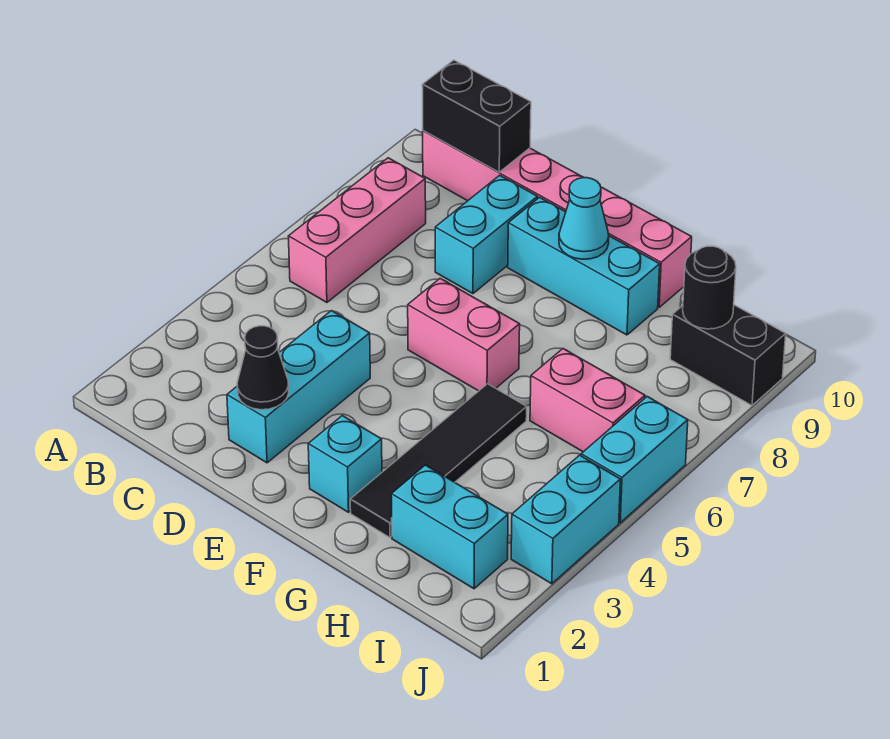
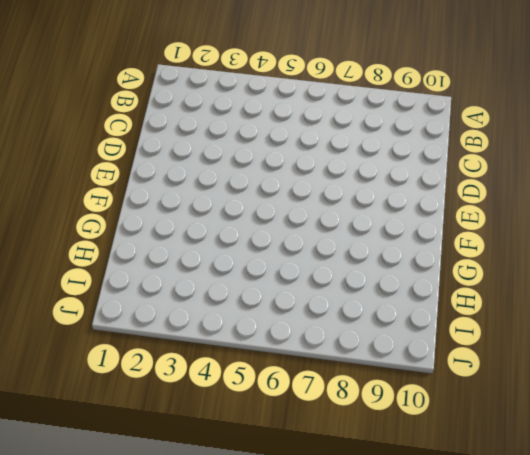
none -> pink 1x3 brick [288,158,426,302]
none -> pink 1x6 brick [423,131,692,307]
none -> cyan 1x3 brick [227,311,370,463]

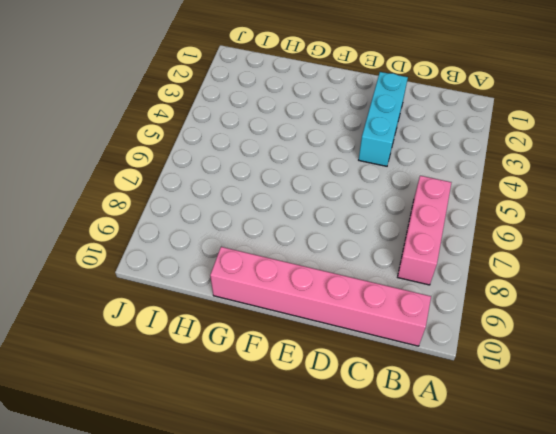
none -> cyan 1x2 brick [435,175,538,294]
none -> pink 1x2 brick [408,279,520,391]
none -> cyan 1x3 brick [508,197,660,335]

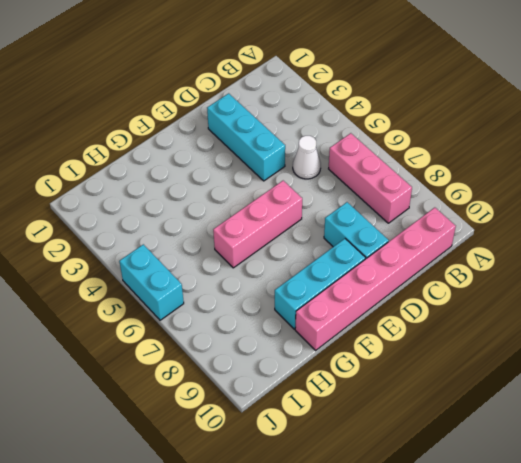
white 1x1 cone [293,136,321,179] -> none
pink 1x3 brick [213,181,302,268] -> pink 1x2 brick [408,279,520,391]
none -> cyan 1x1 brick [308,416,382,512]
none -> black 1x4 tile [350,384,527,537]
none -> cyan 1x2 brick [391,465,508,589]

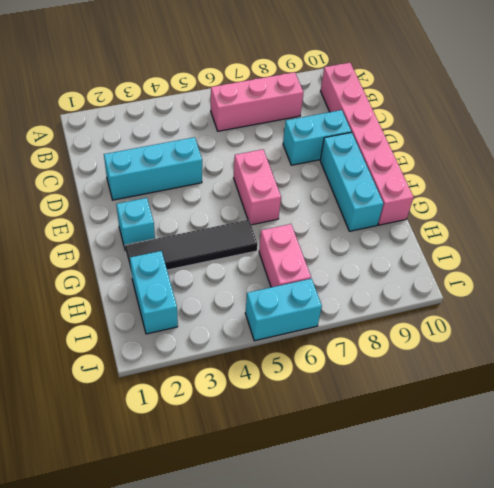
none -> black 1x2 brick [670,305,786,405]
none -> cyan 1x2 brick [511,455,620,584]
none -> black 1x2 brick [422,60,531,172]

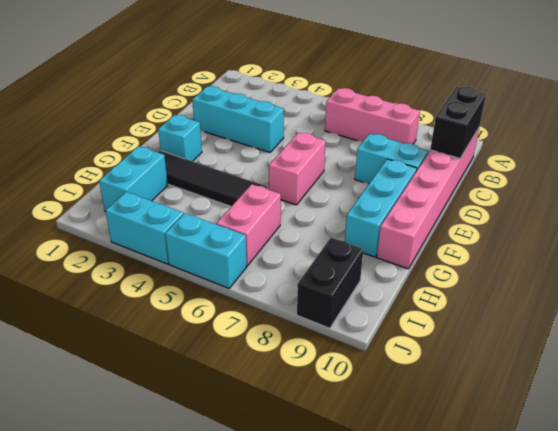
none -> black 1x1 cone [237,326,289,410]
none -> cyan 1x1 cone [559,178,609,259]
none -> black 1x1 round brick [683,246,736,329]

